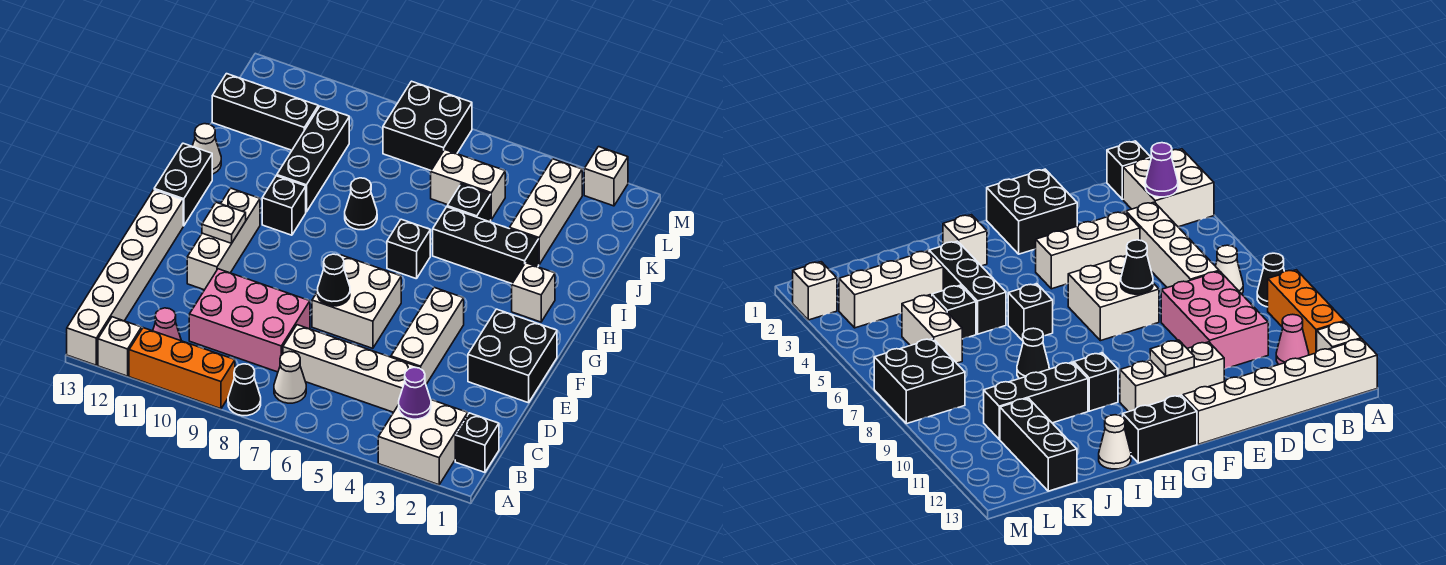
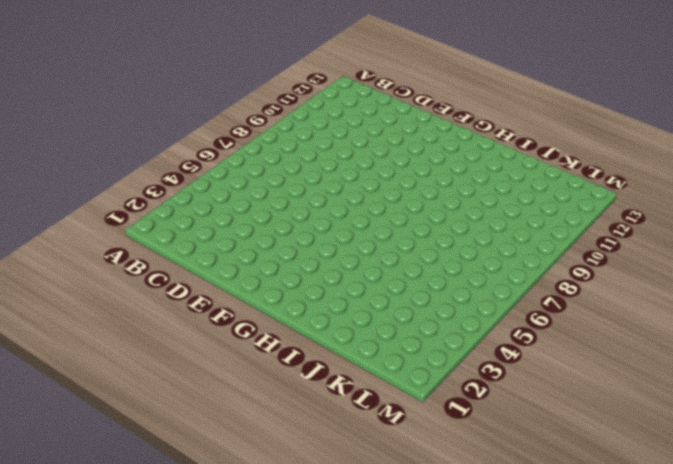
none -> white 2x2 brick [378,400,468,485]
none -> black 1x1 cone [228,364,261,416]
none -> orange 1x3 brick [129,328,235,409]
none -> white 1x1 brick [98,317,142,376]

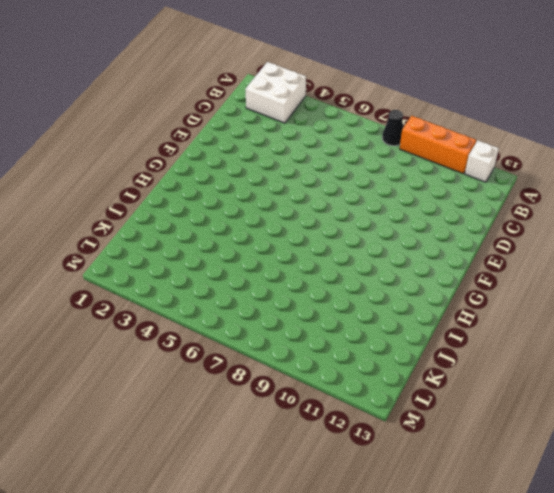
none -> white 1x6 brick [67,190,183,365]
none -> black 1x1 brick [455,413,499,472]
none -> white 1x1 cone [274,351,306,403]
none -> pink 1x1 cone [153,308,181,341]

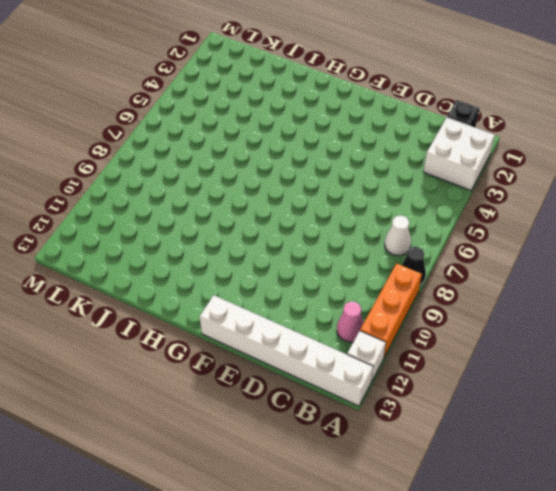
none -> white 1x4 brick [283,325,420,412]
none -> pink 2x3 brick [189,269,310,372]
none -> white 1x3 brick [391,288,464,384]
none -> black 2x2 brick [468,309,557,403]

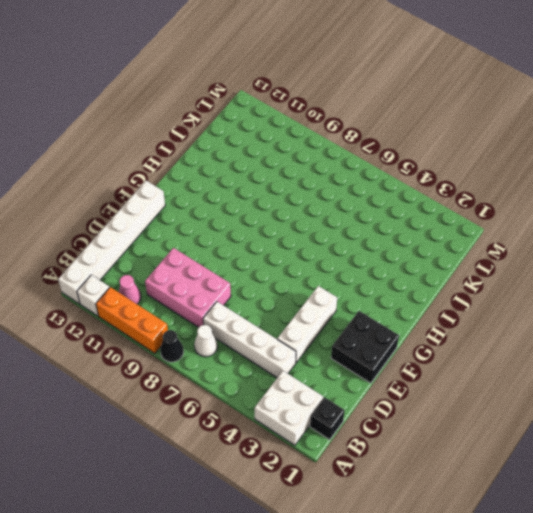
none -> white 2x2 brick [312,255,401,348]
none -> white 1x3 brick [187,188,260,290]
none -> black 1x2 brick [154,143,212,226]
none -> white 1x1 brick [512,263,555,322]

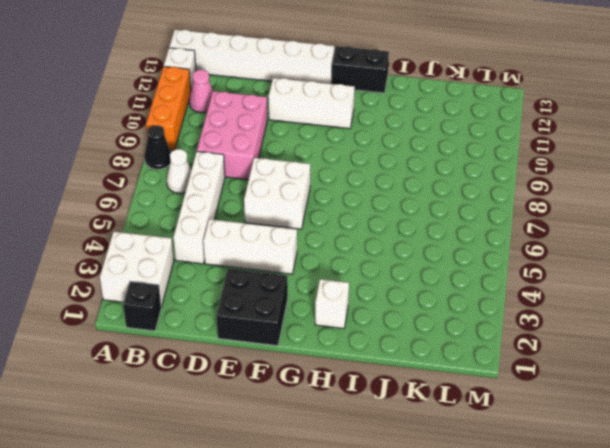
none -> black 1x1 brick [387,219,430,279]
none -> black 1x1 brick [262,176,306,235]
none -> black 1x3 brick [433,207,539,284]
none -> black 1x1 cone [345,178,377,230]

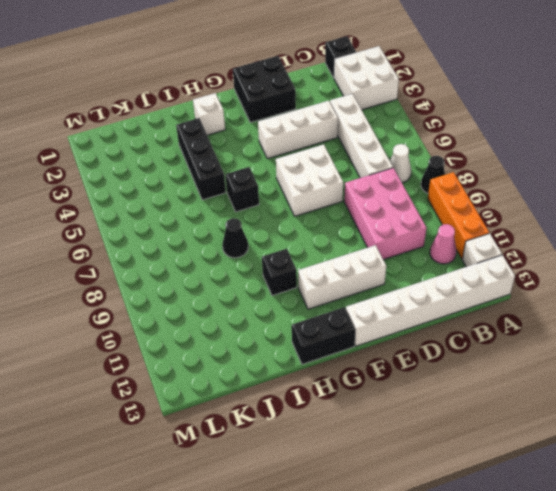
none -> black 1x3 brick [277,106,349,212]
none -> white 1x1 cone [192,124,221,174]
none -> white 1x3 brick [510,159,582,264]
none -> black 1x1 brick [447,184,491,222]

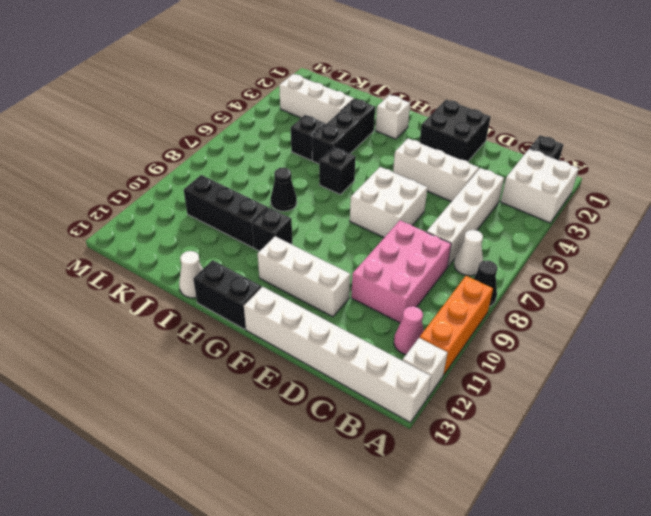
none -> white 1x2 brick [431,150,505,220]
none -> black 1x3 brick [212,74,318,150]
none -> black 2x2 brick [383,81,472,170]
none -> white 1x1 brick [584,147,628,206]

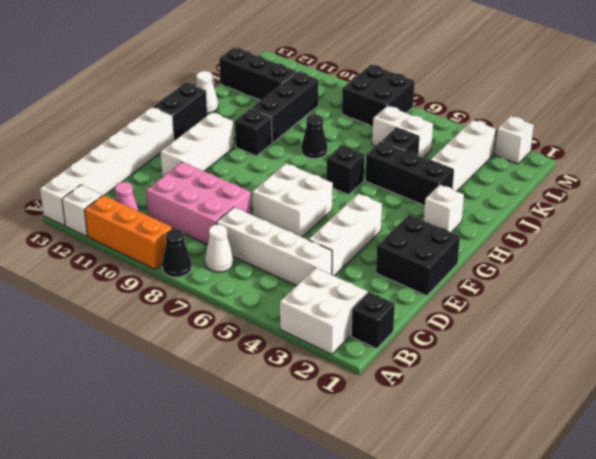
none -> purple 1x1 cone [399,367,431,419]
none -> black 1x1 cone [318,254,350,306]
none -> white 1x1 plate [202,202,246,243]

